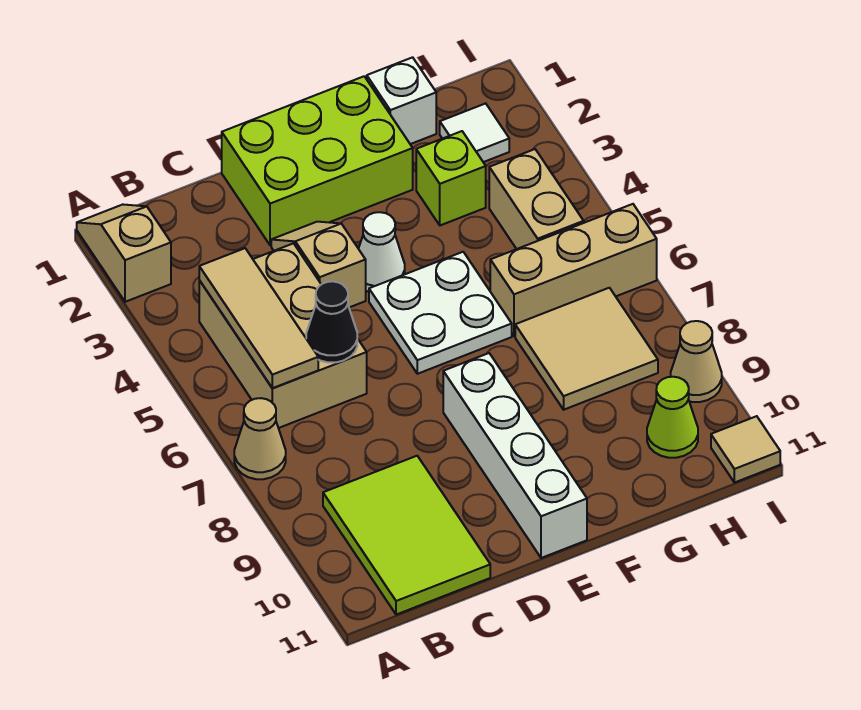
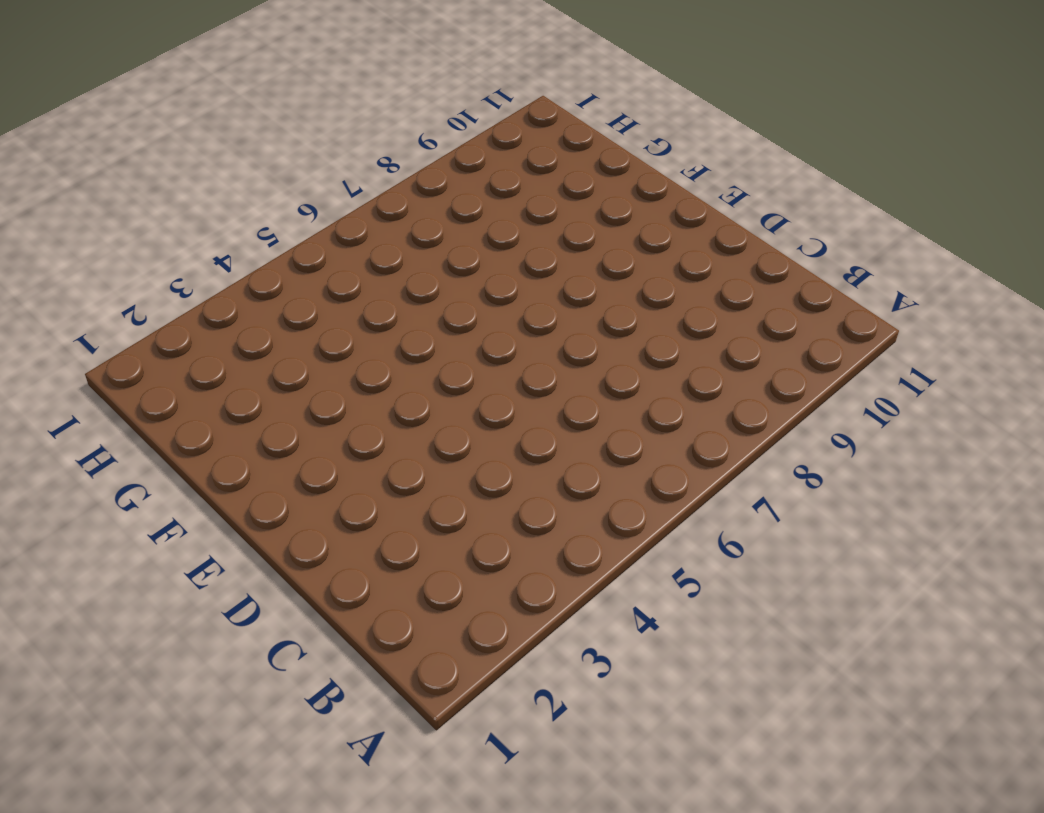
none -> tan 1x2 slope [77,205,171,302]
none -> tan 1x1 cone [234,398,286,479]
none -> tan 2x3 brick [199,243,367,428]

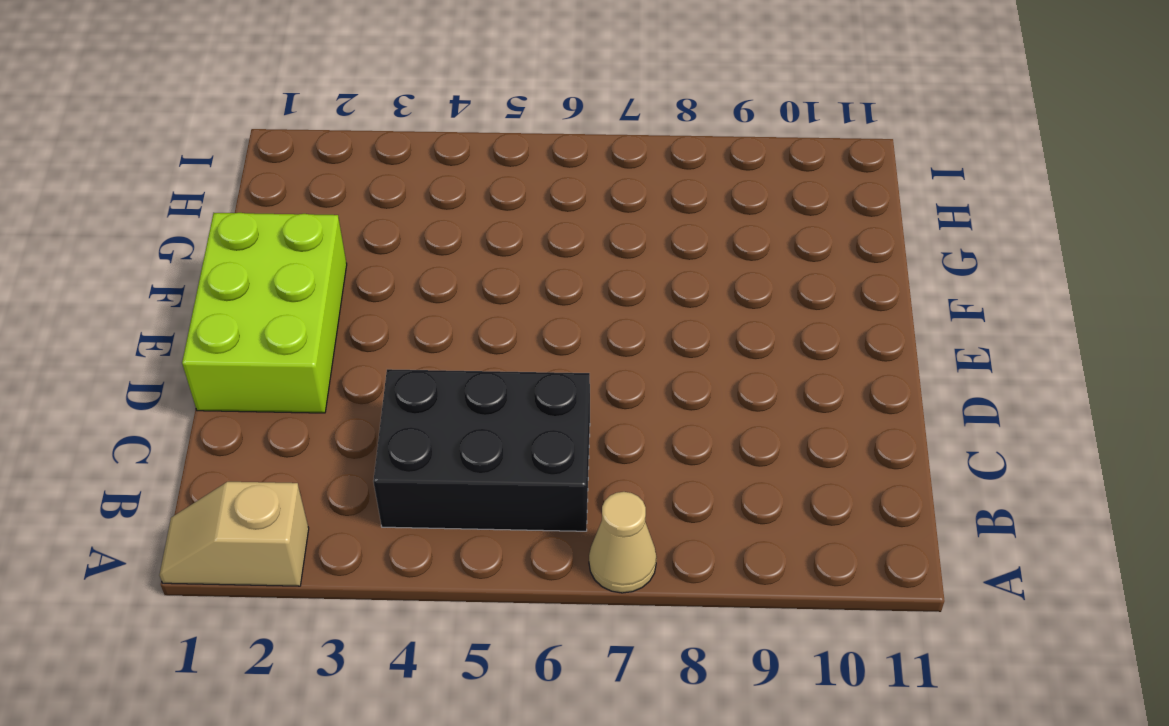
black 2x3 brick [373,369,590,531] -> tan 2x3 brick [199,243,367,428]
none -> lime 2x3 tile [323,456,490,615]
none -> tan 1x2 slope [271,222,366,307]
none -> white 1x1 cone [358,212,405,292]

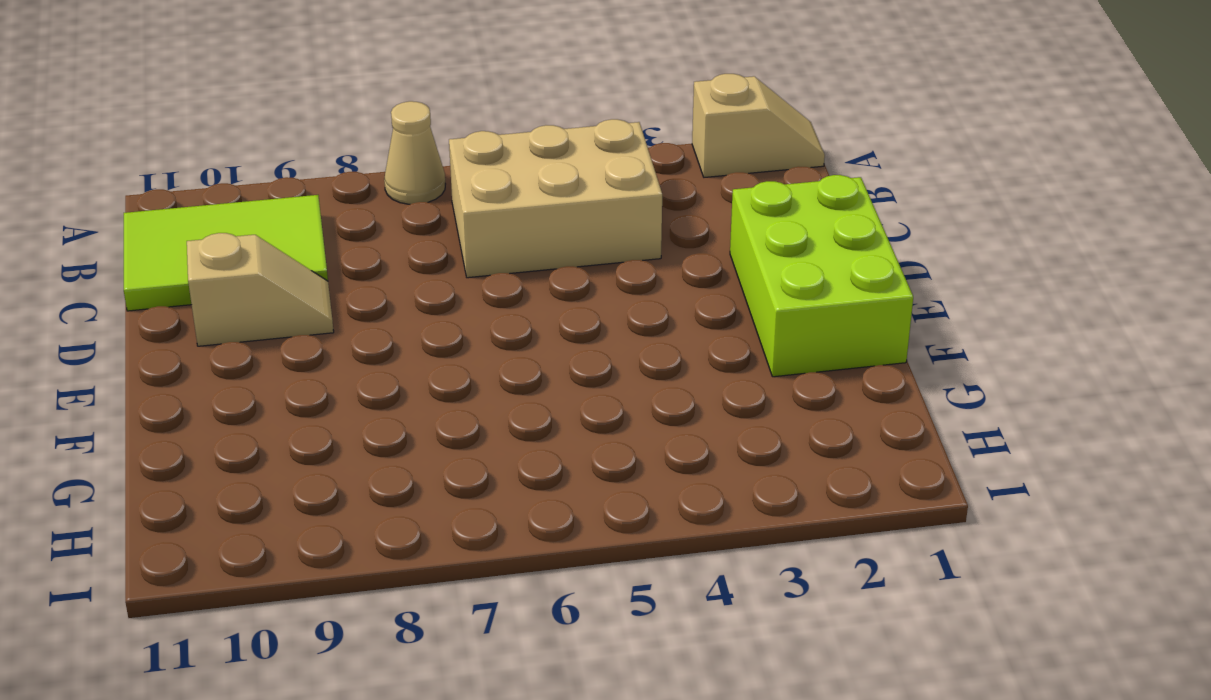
tan 1x2 slope [187,233,334,346] -> tan 1x2 slope moved to [271,222,366,307]
none -> white 1x1 cone [358,212,405,292]
none -> white 2x2 plate [369,252,512,374]
none -> white 1x4 brick [443,353,587,558]

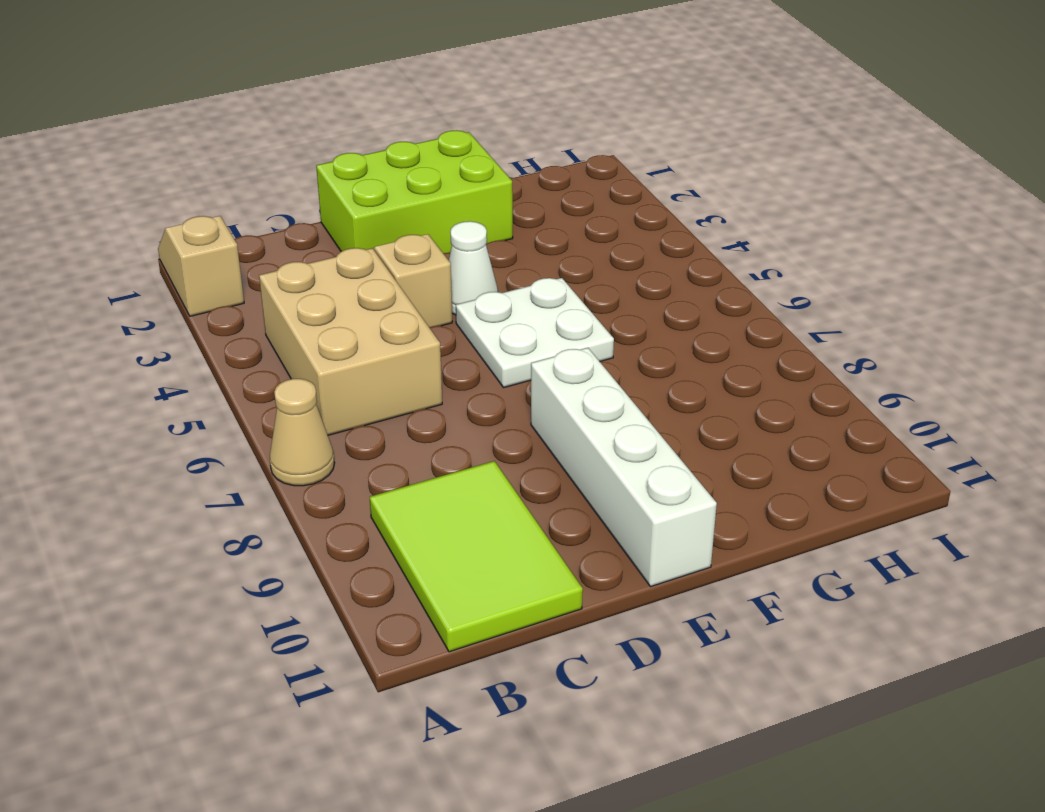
none -> white 1x1 brick [367,57,436,144]
none -> lime 1x1 brick [416,131,486,225]
none -> tan 1x3 brick [490,204,657,336]

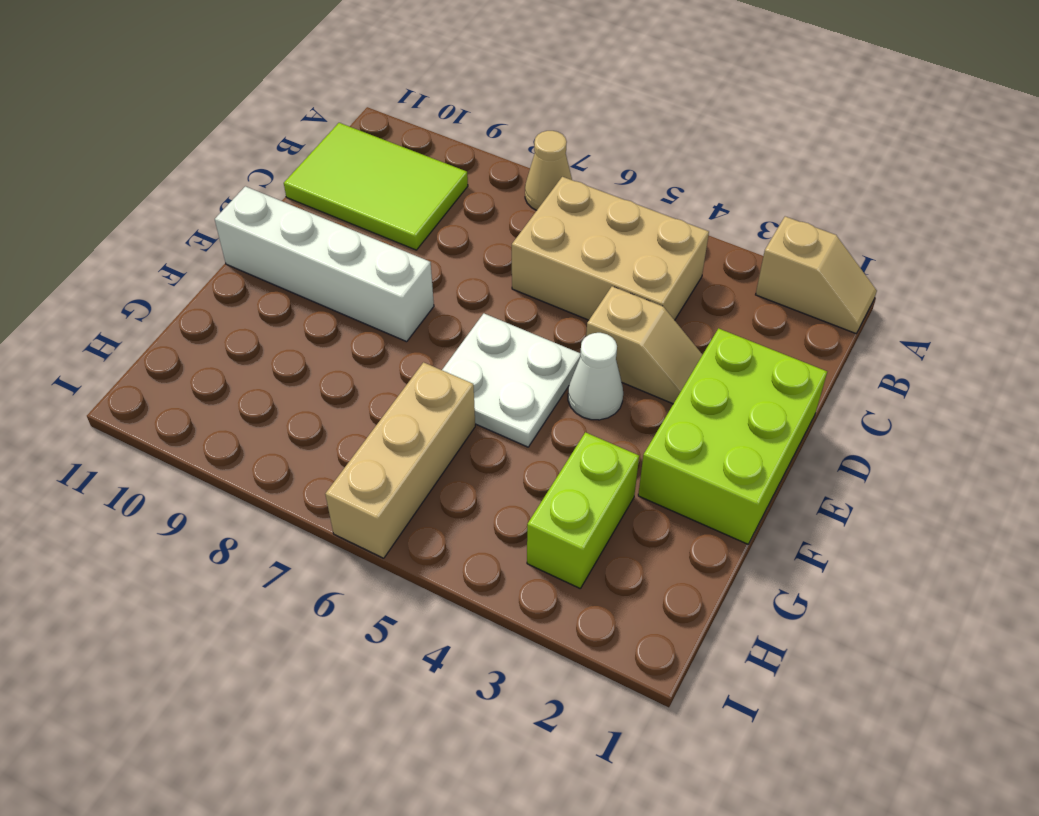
lime 1x2 brick [527,432,639,589] -> lime 1x1 brick [416,131,486,225]
none -> white 1x1 brick [367,57,436,144]
none -> tan 2x2 tile [515,288,658,410]
none -> white 1x1 tile [440,103,509,162]

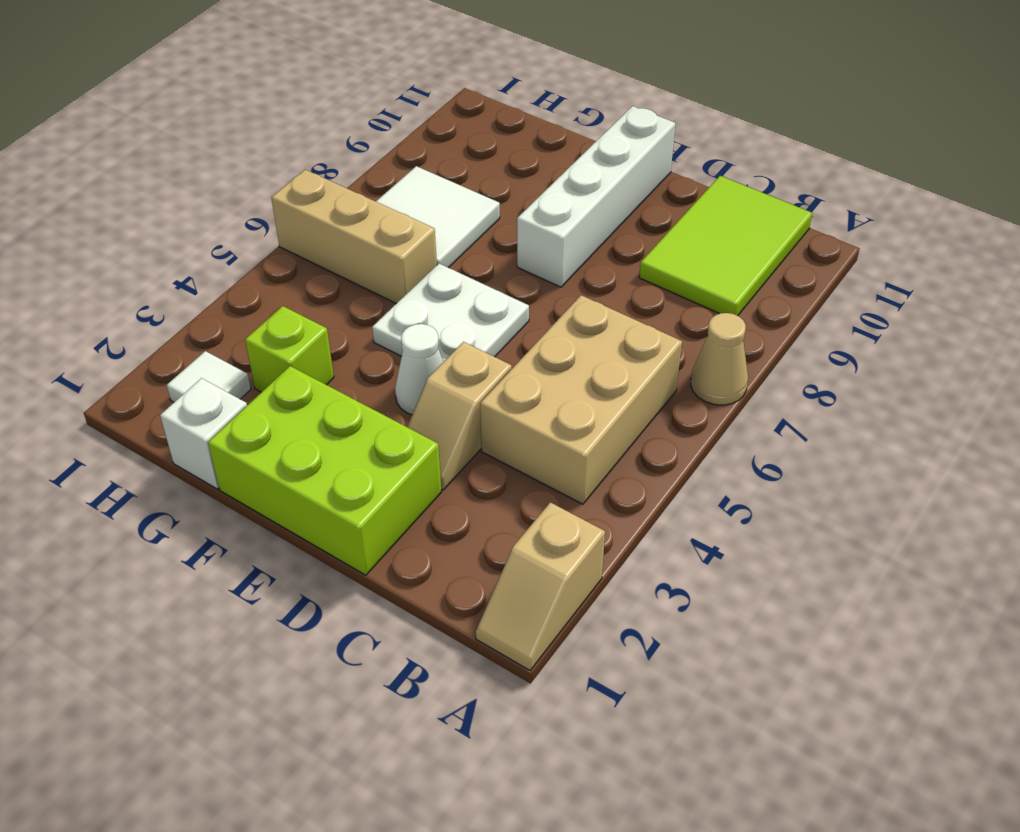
white 2x2 tile [376,166,500,268] -> tan 2x2 tile [515,288,658,410]
none -> tan 1x2 brick [489,149,584,249]
none -> lime 1x1 cone [647,377,698,458]
none -> tan 1x1 cone [671,321,722,402]

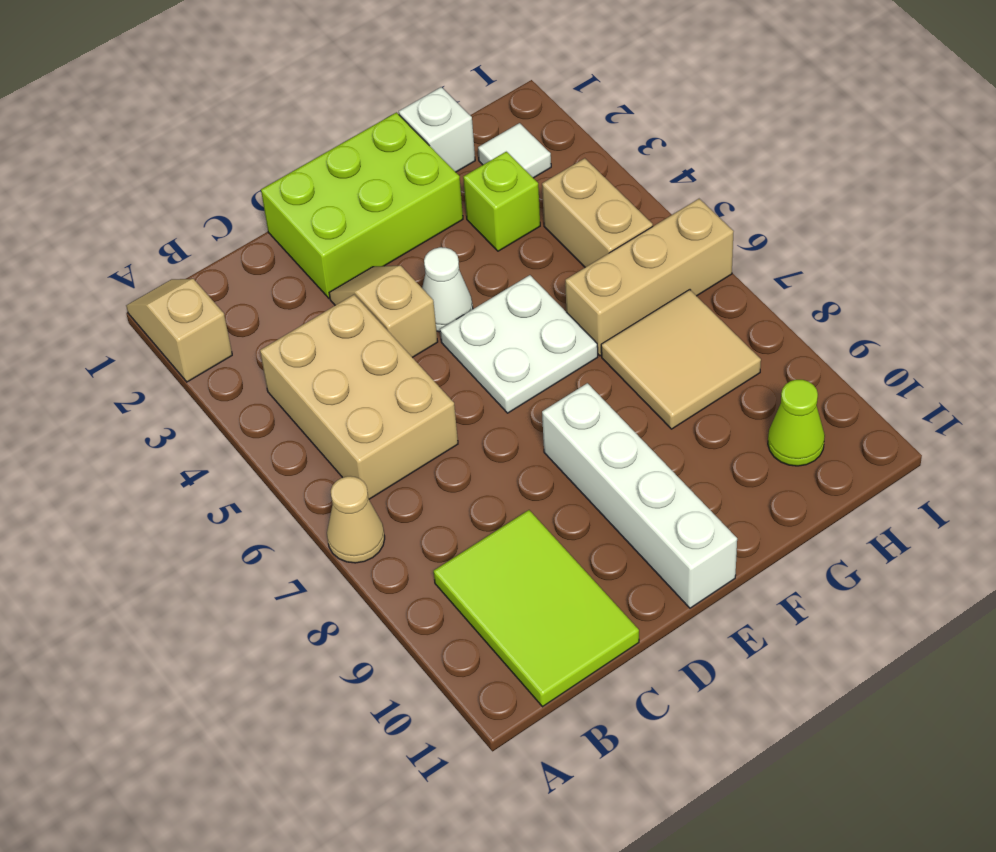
none -> tan 1x1 cone [671,321,722,402]
none -> tan 1x1 tile [711,416,780,483]
none -> tan 1x3 tile [199,248,318,388]

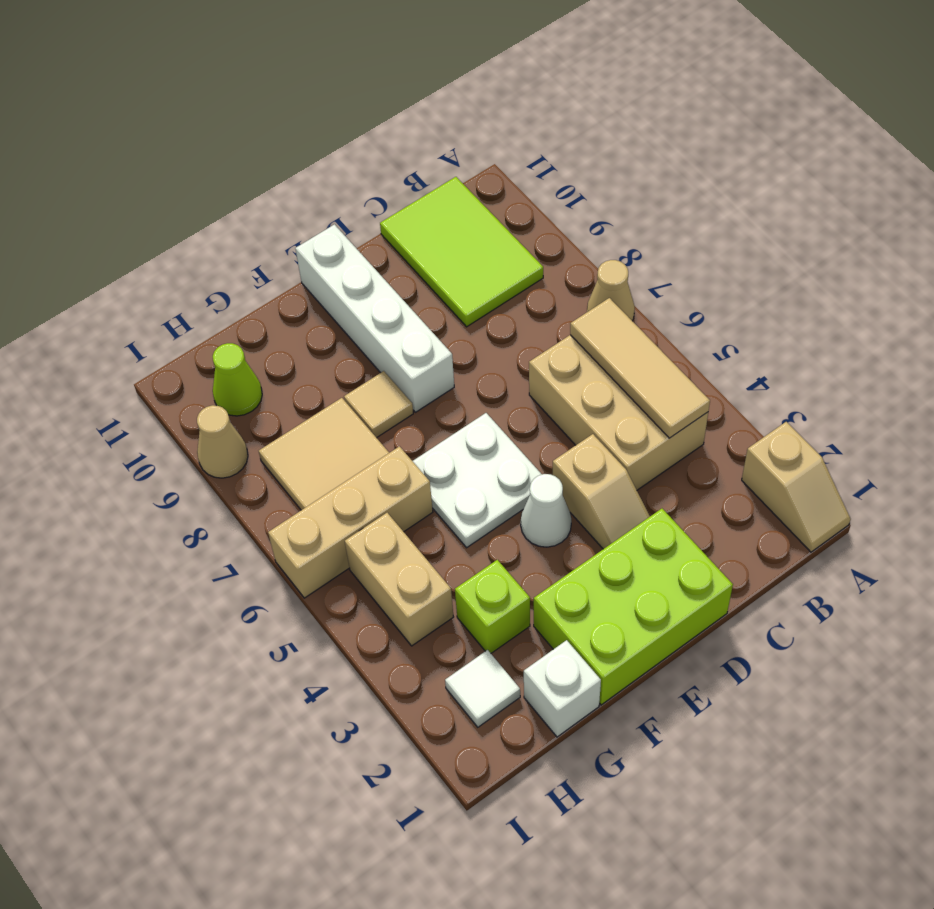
tan 1x1 tile [344,371,413,438] -> tan 1x1 tile moved to [711,416,780,483]
none -> black 1x1 cone [306,281,357,362]

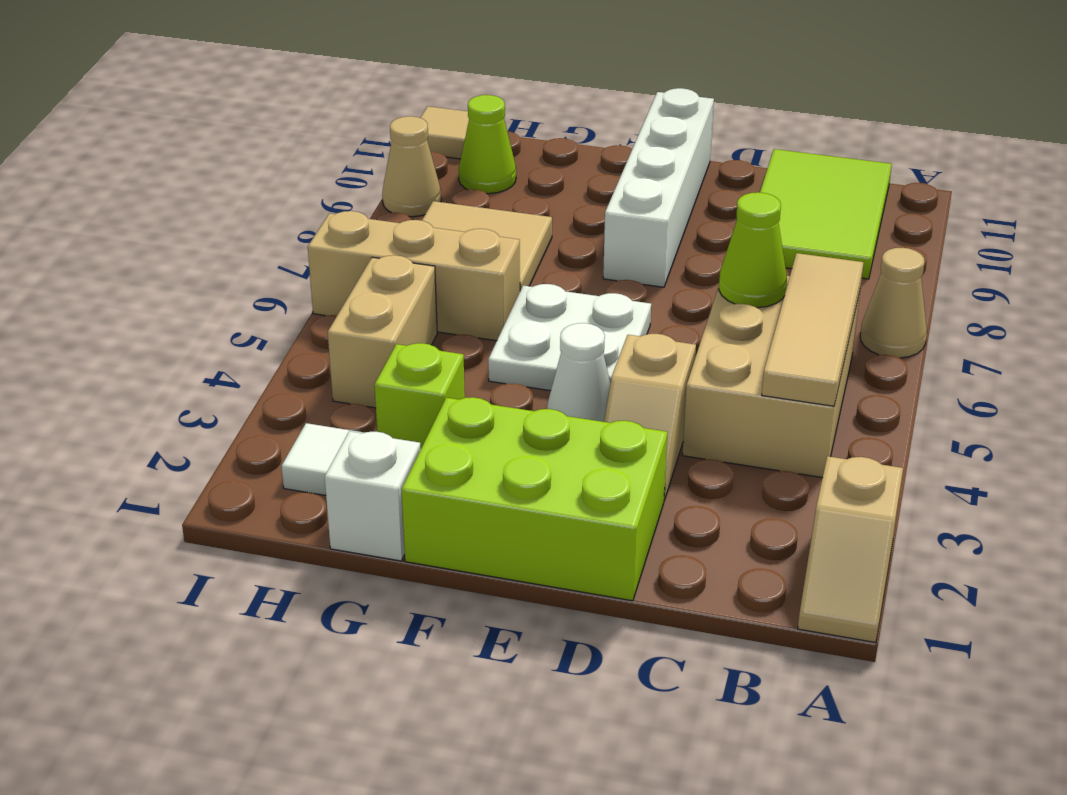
lime 1x1 cone [719,192,787,308] -> black 1x1 cone [306,281,357,362]

